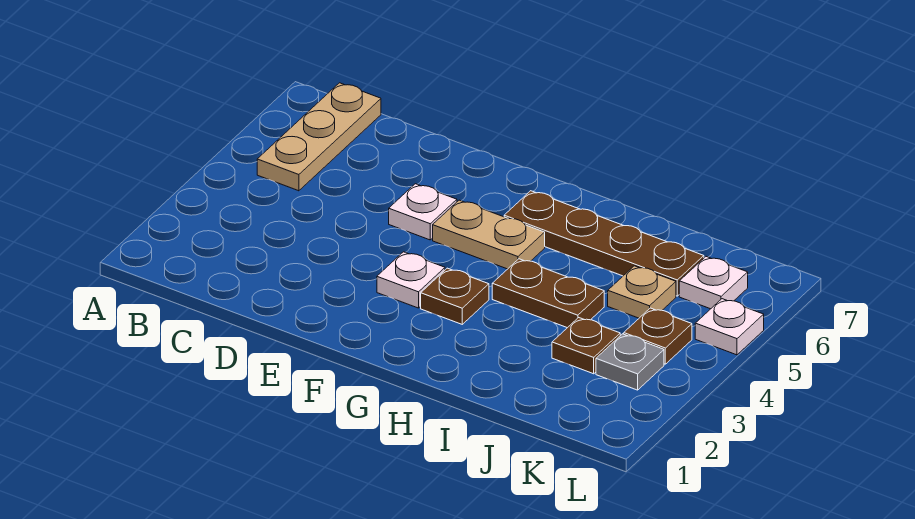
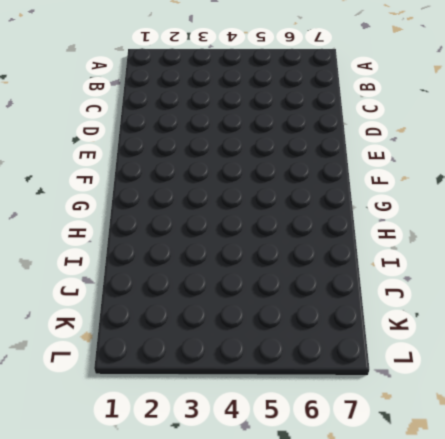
none -> tan 1x3 plate [257,83,381,191]
none -> white 1x1 plate [389,184,457,240]
none -> white 1x1 plate [377,252,445,308]

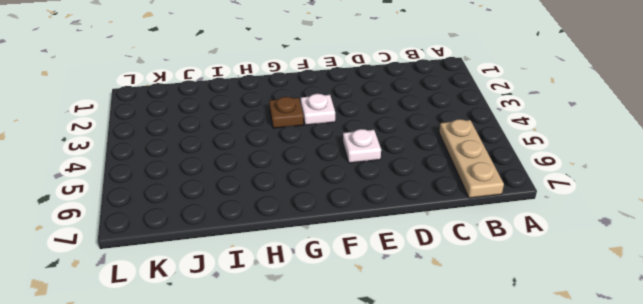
none -> tan 1x2 plate [433,200,545,269]
none -> brown 1x4 plate [504,191,704,296]
none -> brown 1x2 plate [492,259,604,328]

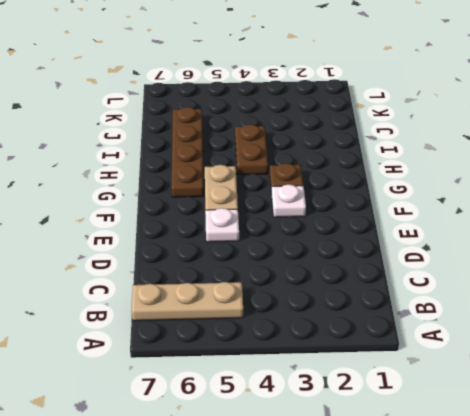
none -> brown 1x1 plate [552,318,620,374]
none -> tan 1x1 plate [608,266,676,318]
none -> grey 1x1 plate [596,334,664,390]

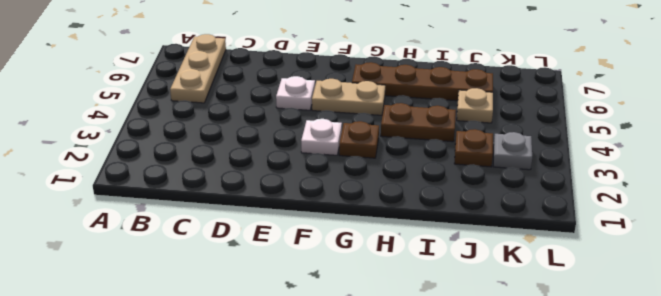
none -> brown 1x1 plate [624,308,692,364]
none -> white 1x1 plate [679,257,748,309]
none -> white 1x1 plate [695,299,764,355]

